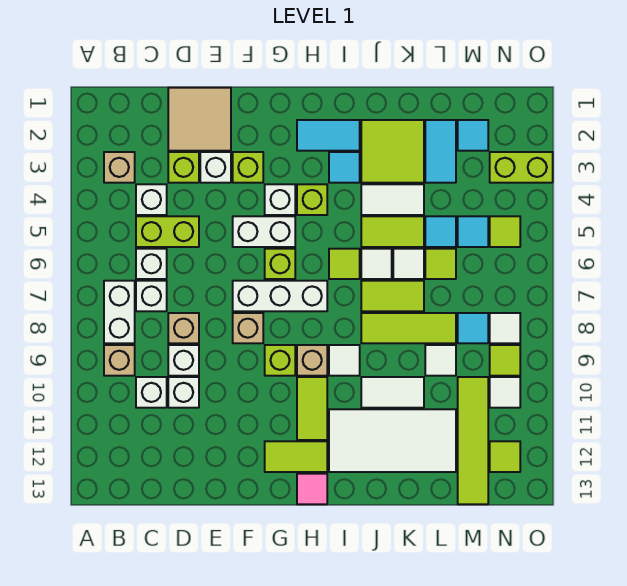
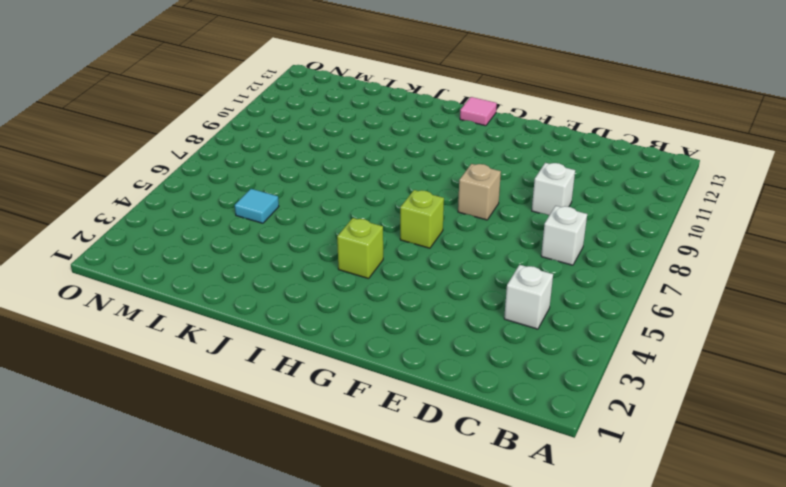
none -> tan 1x1 brick [104,152,135,183]
none -> white 1x2 brick [104,281,135,343]
none -> tan 1x1 brick [104,345,135,376]
none -> lime 1x2 brick [136,216,199,247]

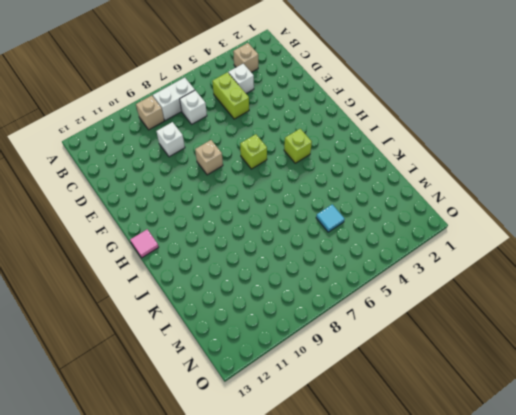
none -> white 1x1 brick [136,249,167,279]
none -> white 1x1 brick [136,377,167,408]
none -> tan 2x2 tile [168,88,231,151]
none -> lime 1x1 brick [168,152,199,183]

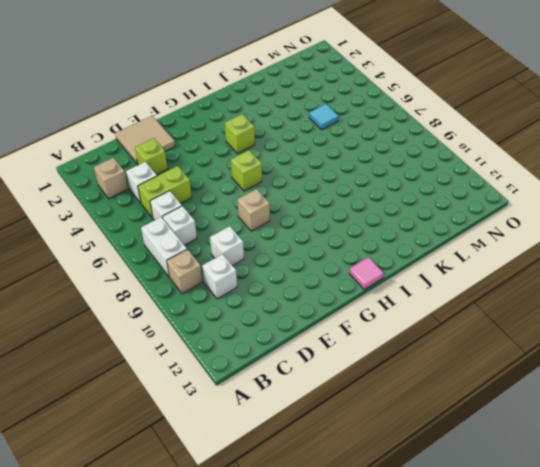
none -> tan 1x1 brick [168,313,199,343]
none -> white 1x1 brick [168,377,199,408]
none -> white 1x1 brick [200,152,231,183]
none -> lime 1x1 brick [233,152,263,183]

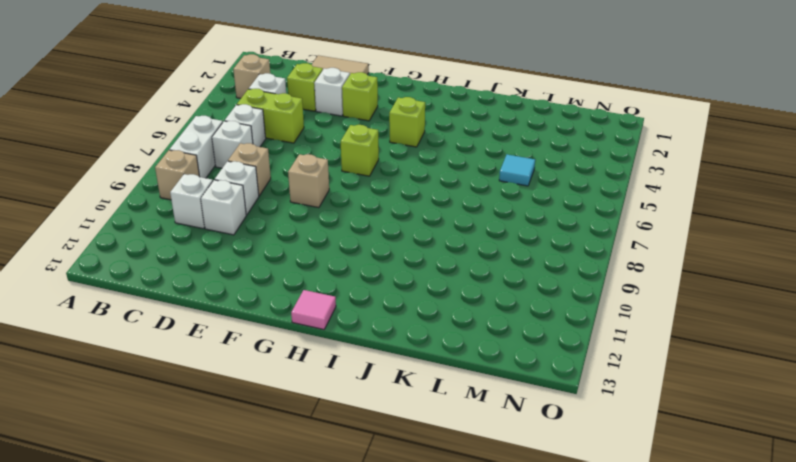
none -> white 1x2 brick [233,216,295,247]
none -> white 1x3 brick [233,281,327,311]
none -> white 1x1 brick [265,184,295,215]
none -> lime 1x1 brick [265,345,295,376]

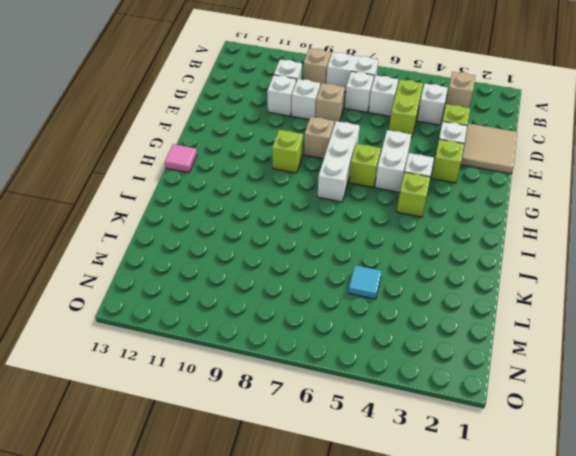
none -> lime 1x2 tile [265,441,327,472]
none -> cyan 1x2 tile [297,120,360,151]
none -> tan 1x1 brick [297,345,327,376]
none -> lime 1x2 tile [297,377,327,440]

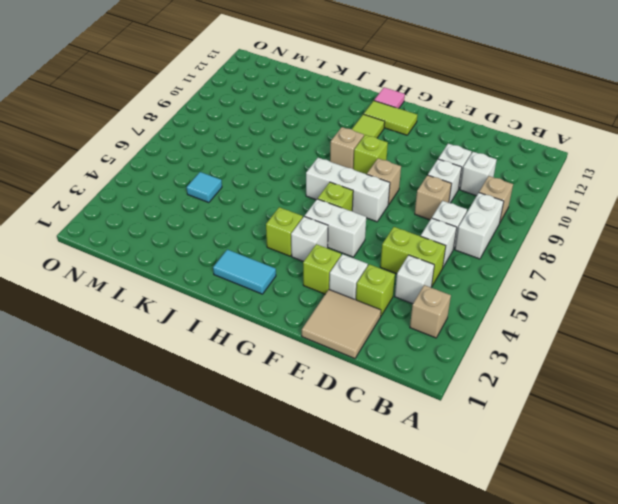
none -> cyan 1x1 tile [329,152,360,183]
none -> lime 1x1 tile [329,249,360,279]
none -> white 1x1 tile [329,345,360,376]
none -> white 2x4 tile [329,409,456,472]

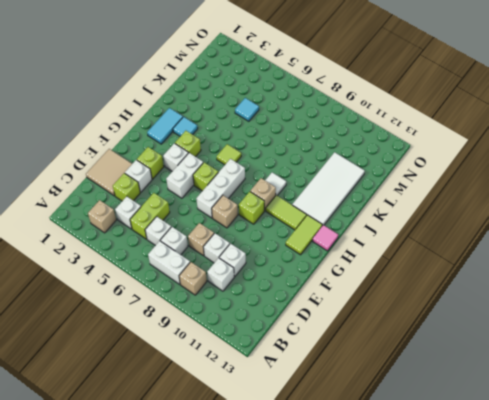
none -> lime 2x2 tile [361,120,424,183]
none -> white 1x2 tile [361,184,424,215]
none -> lime 1x2 tile [361,216,424,247]
none -> white 1x1 tile [361,249,392,279]

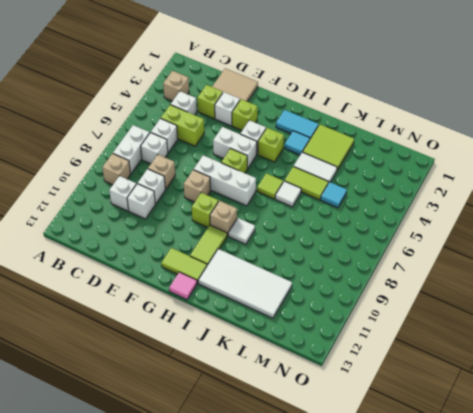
none -> lime 1x2 tile [361,281,424,311]
none -> lime 1x3 tile [361,313,456,343]
none -> white 1x2 tile [361,377,424,408]
none -> white 1x1 tile [393,249,424,279]

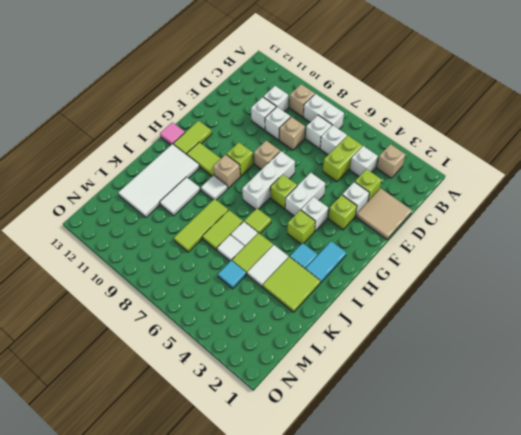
none -> cyan 1x2 tile [425,120,456,183]
none -> lime 1x1 tile [425,249,456,279]
none -> white 1x1 tile [425,345,456,376]
none -> cyan 1x1 tile [458,120,488,151]

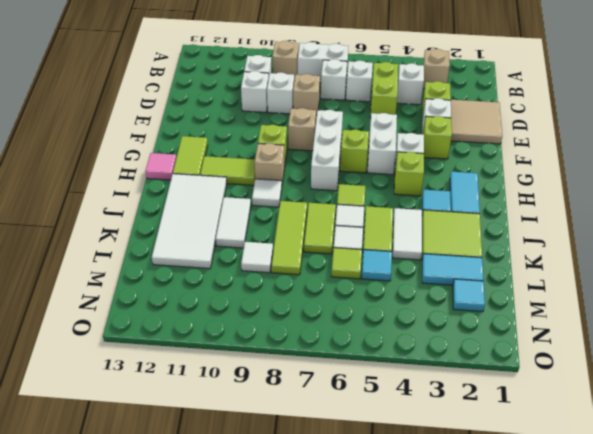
none -> cyan 1x1 tile [458,216,488,247]
none -> cyan 1x1 tile [458,313,488,343]
none -> lime 1x4 tile [458,377,488,504]
none -> lime 1x2 brick [490,152,553,183]

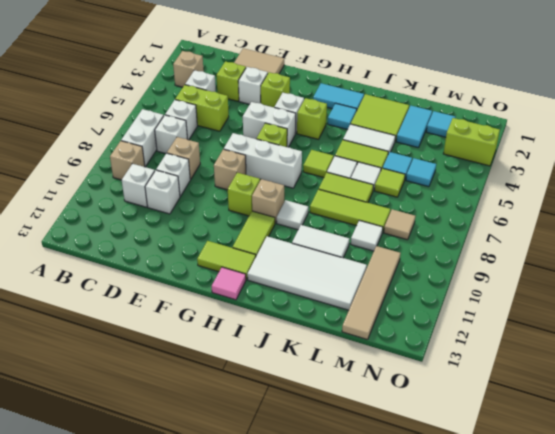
tan 1x1 tile [384,209,415,240] -> cyan 1x1 tile [458,313,488,343]
tan 1x4 tile [342,246,401,340] -> lime 1x4 tile [458,377,488,504]
none -> lime 1x1 tile [490,216,520,247]
none -> white 1x1 tile [490,313,520,343]
none -> lime 1x1 tile [490,345,520,376]
none -> white 1x1 tile [490,377,520,408]

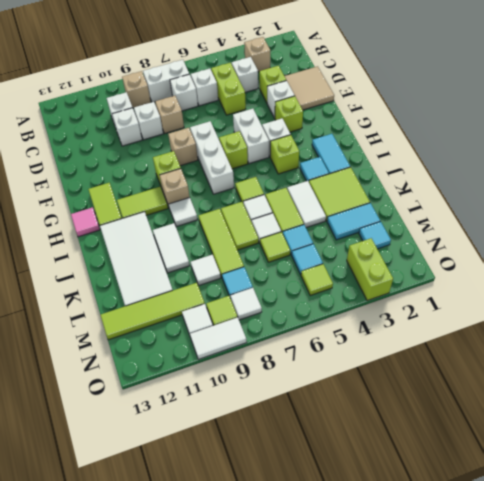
white 1x2 tile [190,317,247,359] -> none
none -> lime 1x1 tile [490,441,520,472]

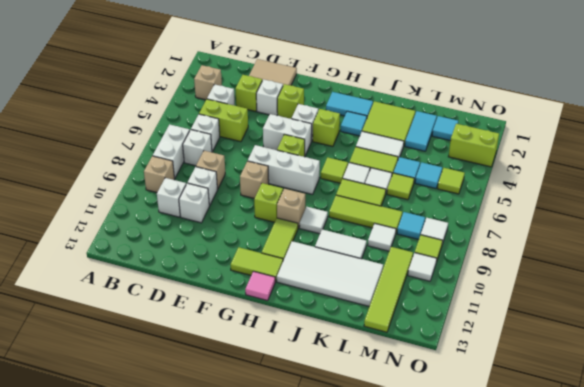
none -> lime 1x1 tile [490,441,520,472]

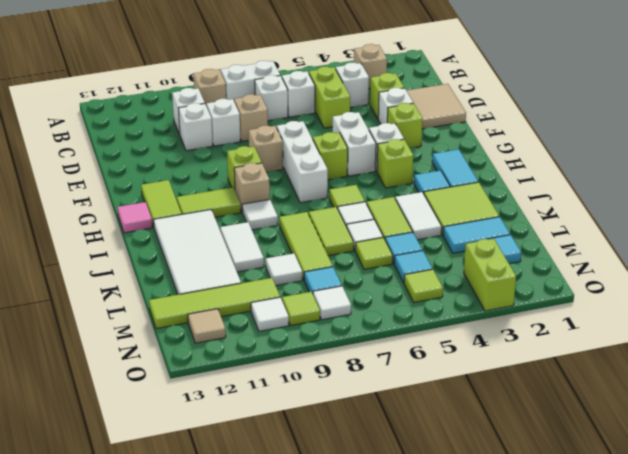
tan 1x1 tile [188,309,226,343] -> lime 1x1 tile [490,441,520,472]

